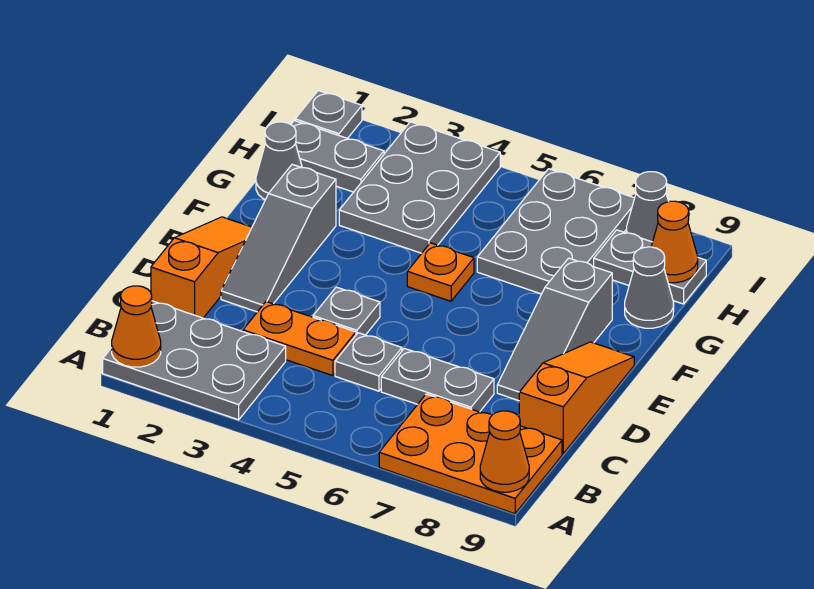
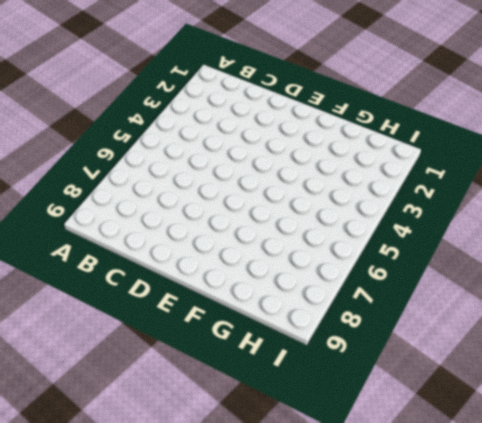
none -> grey 2x3 plate [103,301,286,420]
none -> orange 2x3 plate [379,394,562,514]
none -> orange 1x3 slope [151,217,252,318]

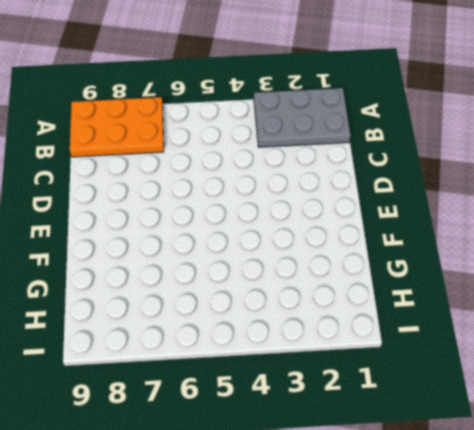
none -> orange 1x3 slope [151,217,252,318]
none -> orange 1x2 plate [243,302,356,376]
none -> grey 1x1 plate [335,333,402,391]

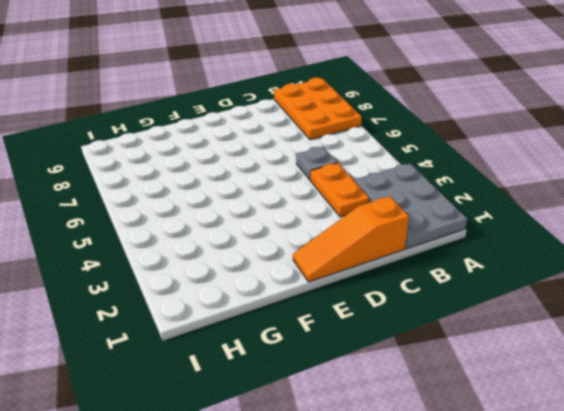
none -> grey 1x2 plate [381,348,494,412]
none -> orange 1x3 slope [519,342,634,454]
none -> grey 1x3 slope [221,164,336,312]

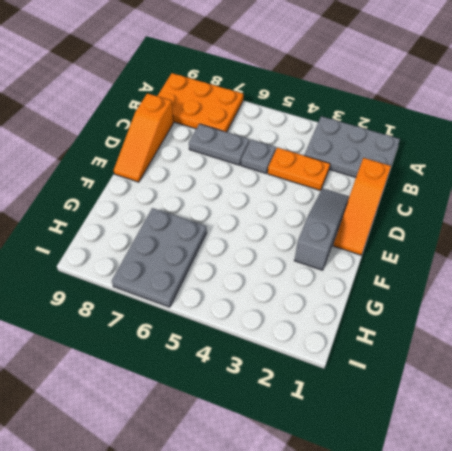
none -> grey 1x1 plate [313,287,380,335]
none -> grey 1x3 slope [497,258,612,401]
none -> orange 1x1 plate [407,243,474,301]

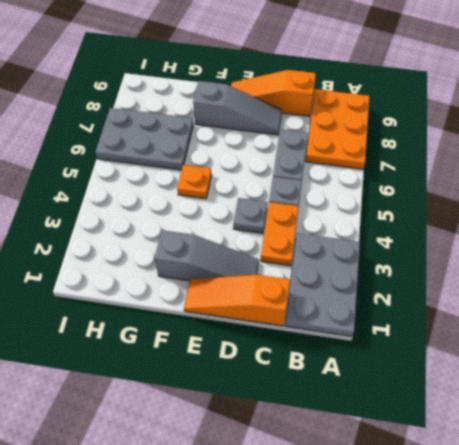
none -> grey 1x1 cone [256,122,302,200]
none -> grey 2x3 plate [339,122,500,253]
none -> grey 1x1 cone [625,247,674,328]

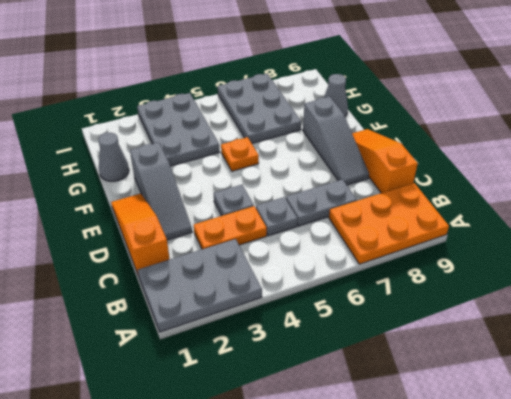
none -> grey 1x2 plate [291,121,384,192]
none -> grey 1x2 plate [594,230,706,304]
none -> grey 1x1 plate [295,91,362,138]

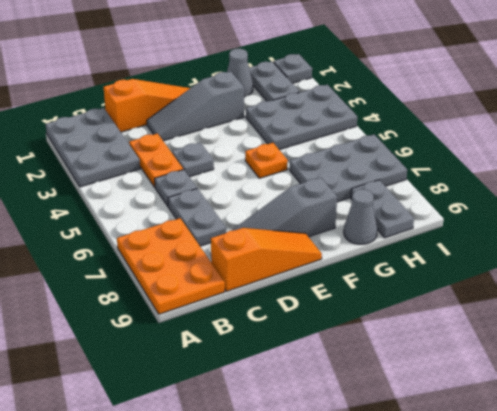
none -> grey 1x1 cone [627,172,669,242]
none -> orange 1x1 cone [112,286,161,367]
none -> orange 1x1 cone [480,411,529,492]

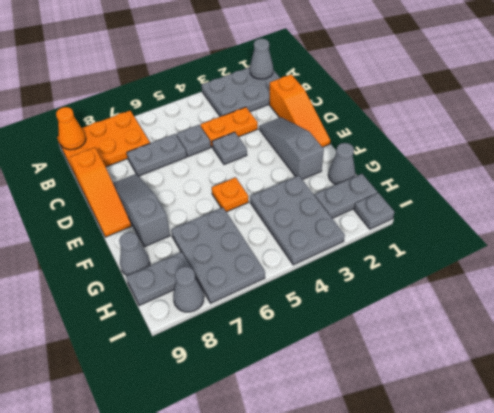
grey 1x1 cone [250,39,273,79] -> orange 1x1 cone [112,286,161,367]
none -> orange 1x1 cone [651,201,698,283]

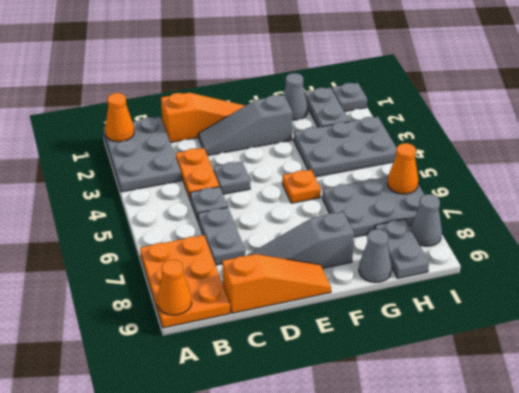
orange 1x1 cone [387,143,418,194] -> orange 1x1 cone moved to [651,201,698,283]

